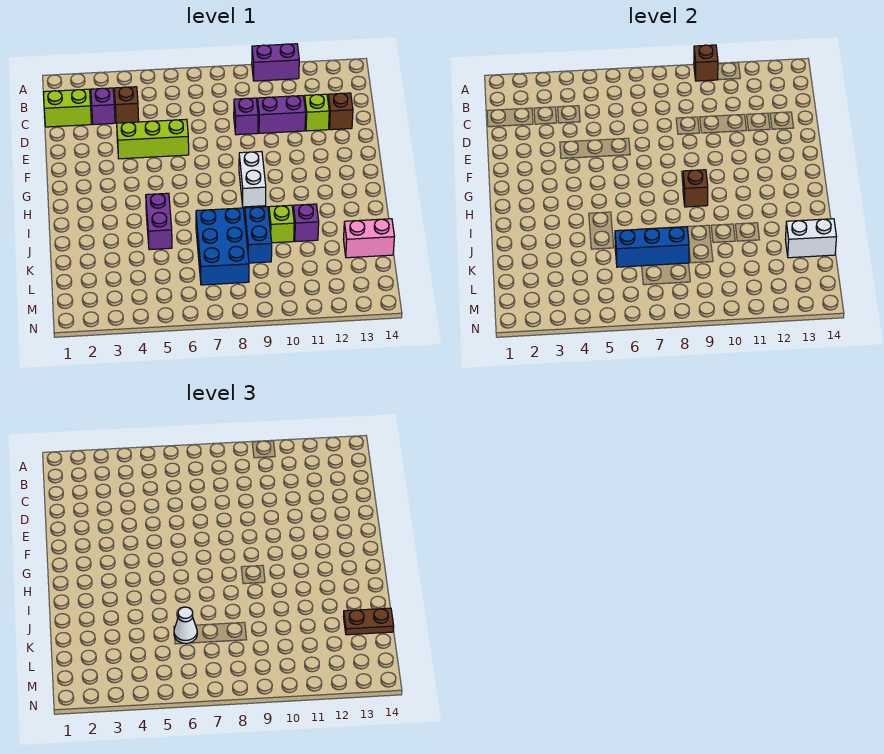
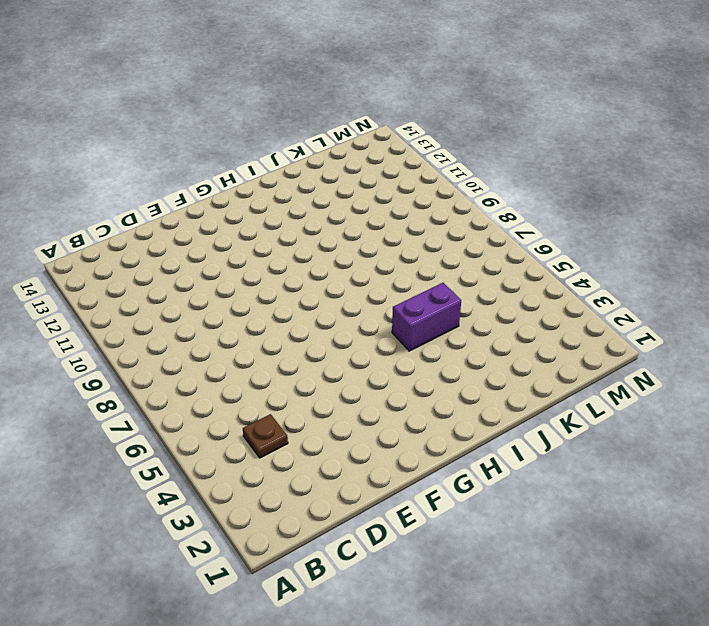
brown 1x1 plate [243,414,288,458] -> brown 1x1 brick [114,87,139,123]
none -> purple 1x2 brick [252,44,299,81]
none -> lime 1x2 brick [43,89,91,127]
none -> purple 1x1 brick [91,88,115,125]

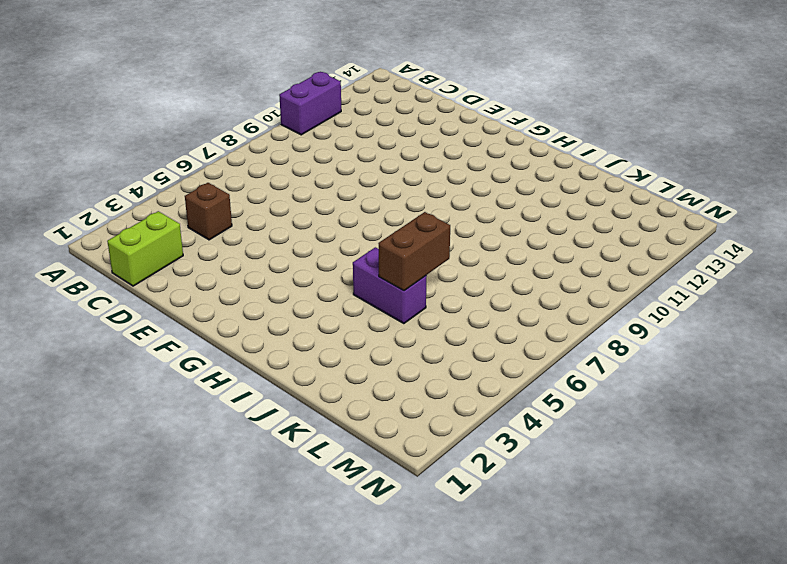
brown 1x2 brick [378,212,450,291] -> none
none -> purple 1x1 brick [91,88,115,125]
none -> purple 1x1 brick [234,98,258,135]
none -> purple 1x2 brick [257,96,306,133]

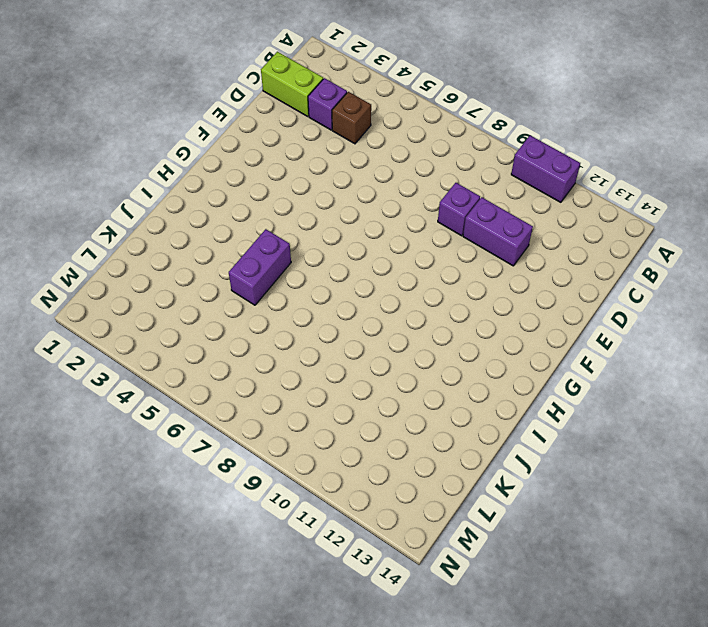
none -> lime 1x1 brick [305,94,329,131]
none -> brown 1x1 brick [328,93,353,130]
none -> lime 1x3 brick [117,119,189,159]

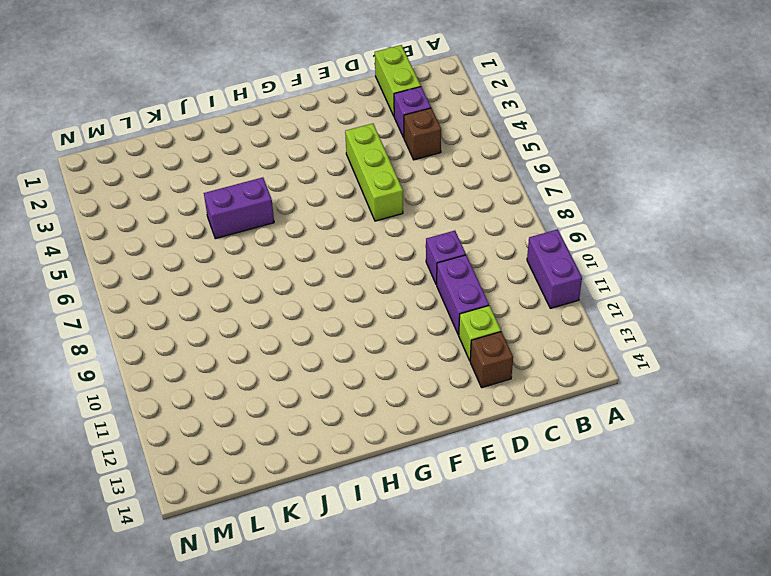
none -> white 1x2 brick [239,152,266,207]
none -> blue 2x3 brick [196,208,249,285]
none -> blue 1x2 brick [245,207,272,263]

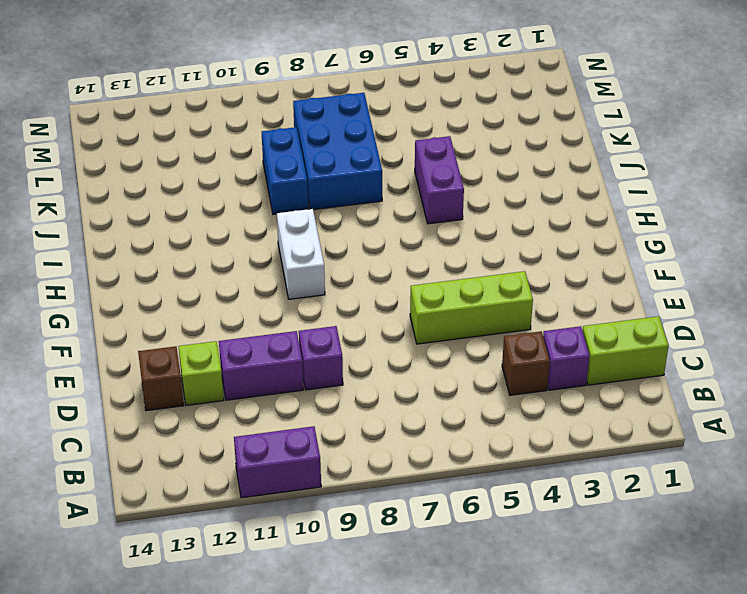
none -> lime 1x1 brick [269,205,294,243]
none -> purple 1x1 brick [293,204,319,242]
none -> pink 1x2 brick [343,219,394,258]

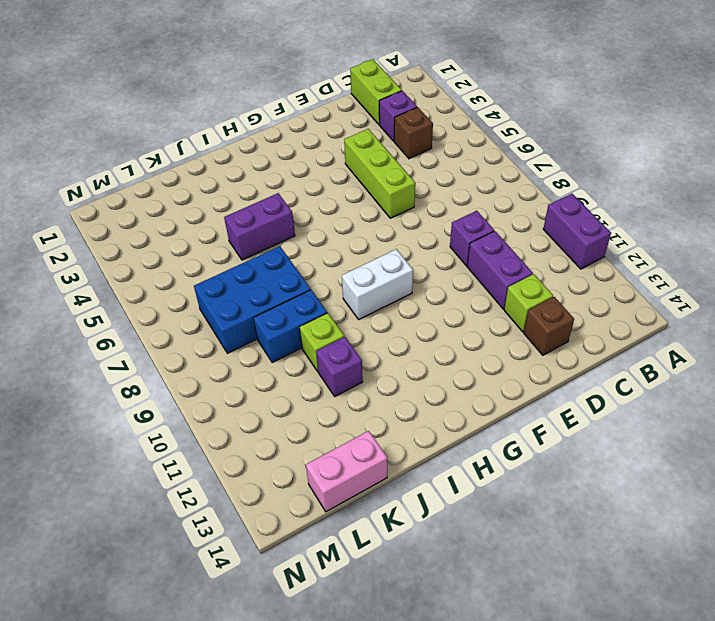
pink 1x2 brick [306,431,387,512] -> pink 1x2 brick turned to [343,219,394,258]
none -> brown 1x1 brick [694,45,718,81]
none -> brown 1x1 brick [683,170,708,207]
none -> blue 1x3 brick [615,227,689,267]

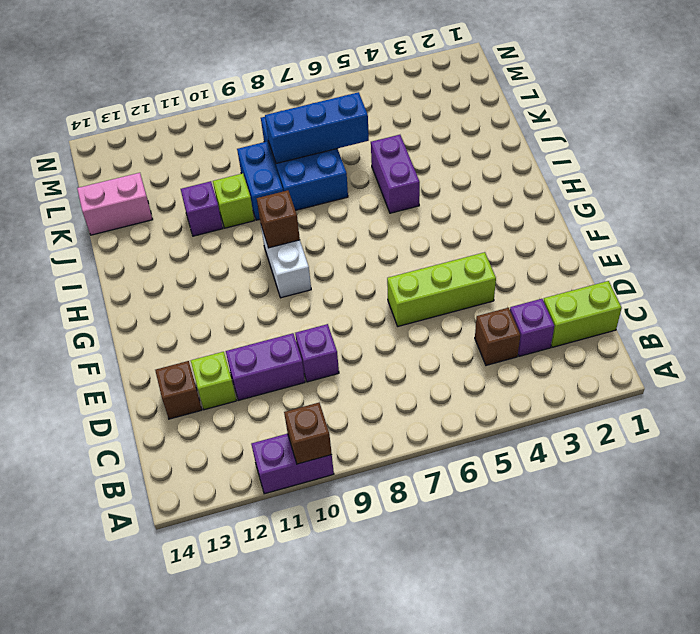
none -> white 1x2 brick [785,219,836,258]
none -> white 1x1 cone [174,607,197,644]
none -> brown 1x2 plate [343,608,394,635]

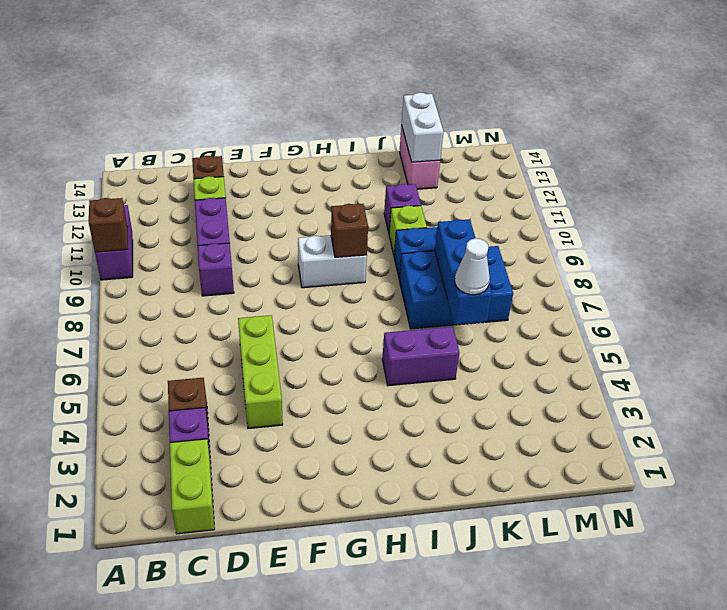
none -> brown 1x2 plate [343,608,394,635]

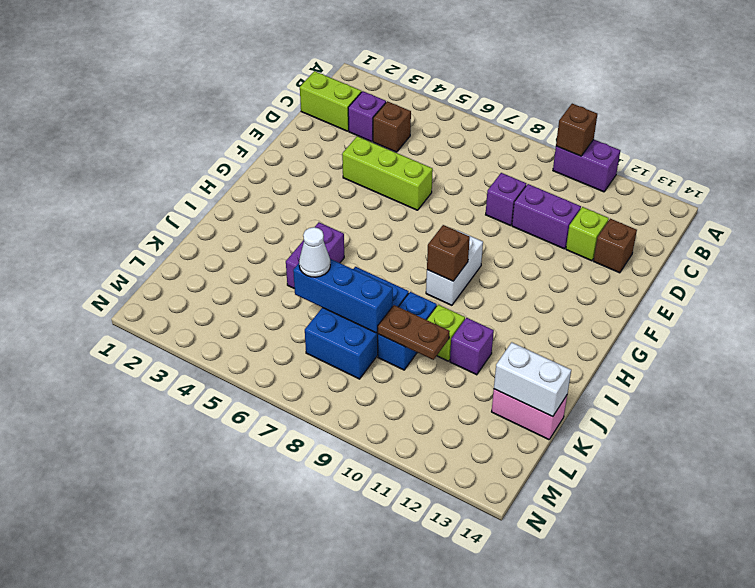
brown 1x2 plate [378,305,450,360] -> brown 1x2 plate moved to [343,608,394,635]

